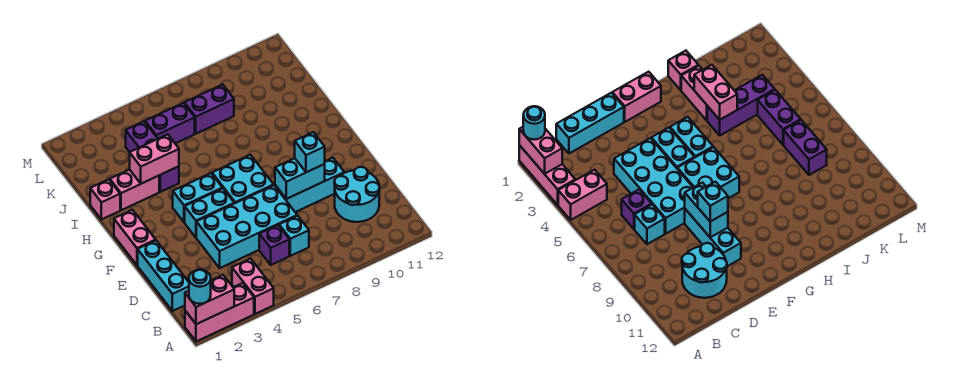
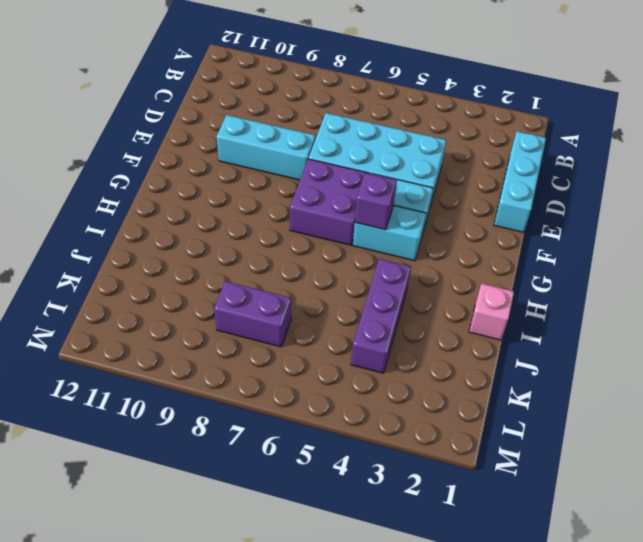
purple 2x2 brick [290,159,369,245] -> cyan 2x2 brick [212,155,273,203]
purple 1x1 brick [355,173,397,230] -> purple 1x1 brick moved to [259,225,289,265]
none -> pink 1x3 brick [185,283,254,342]
none -> pink 1x2 brick [232,259,274,314]
none -> cyan 1x1 brick [279,216,309,256]

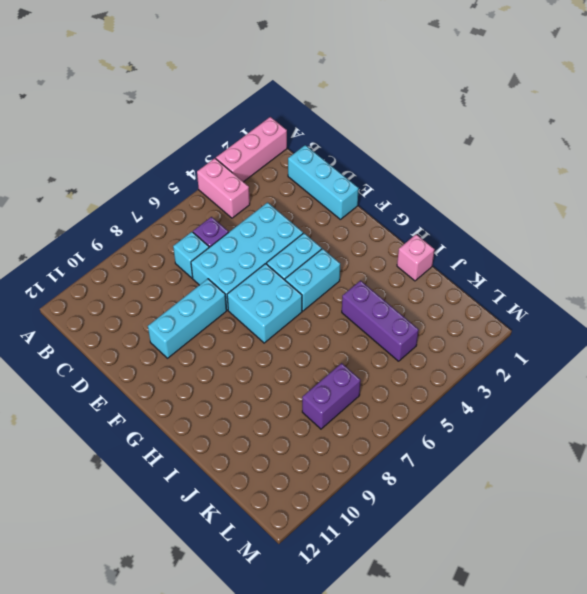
none -> cyan 2x2 round brick [334,167,380,222]
none -> pink 1x2 brick [114,210,156,265]
none -> pink 1x2 brick [110,170,159,210]

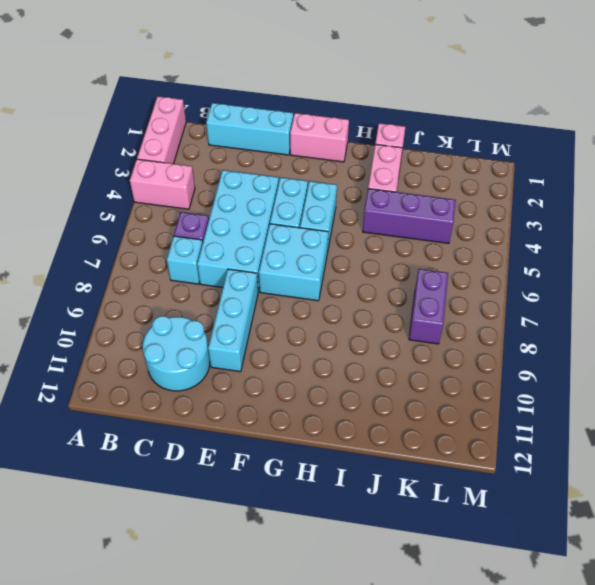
none -> purple 1x2 brick [145,103,195,143]
none -> pink 1x2 brick [185,275,234,324]
none -> cyan 1x2 brick [275,158,325,199]

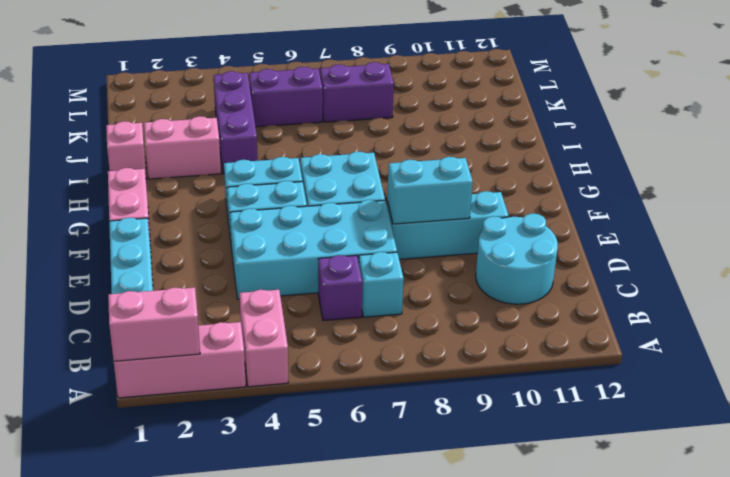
none -> pink 1x2 brick [130,134,179,184]
none -> cyan 1x1 round brick [189,270,211,304]
none -> cyan 1x1 brick [295,132,325,172]

